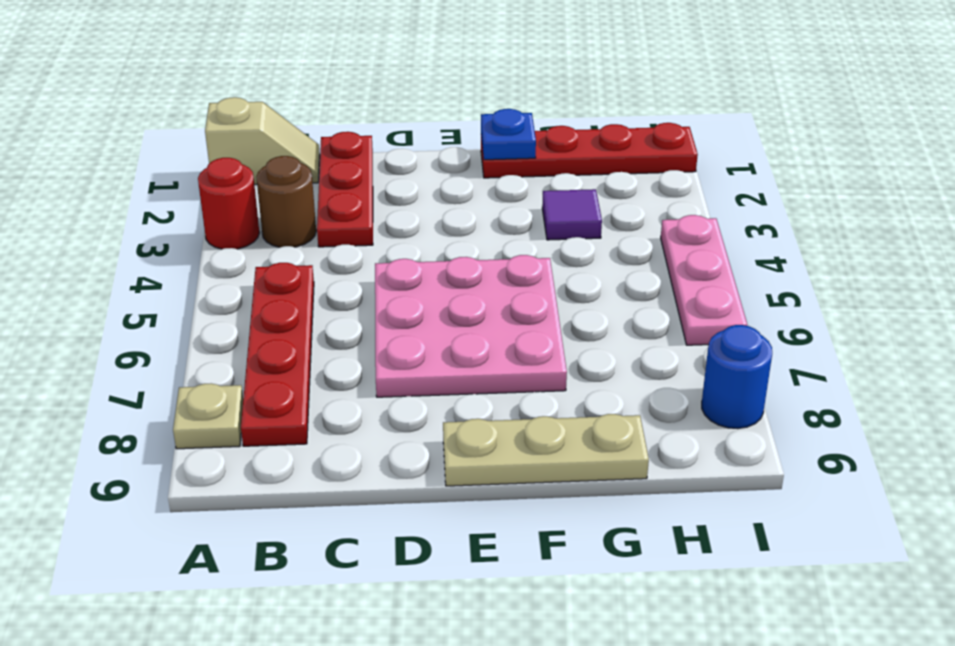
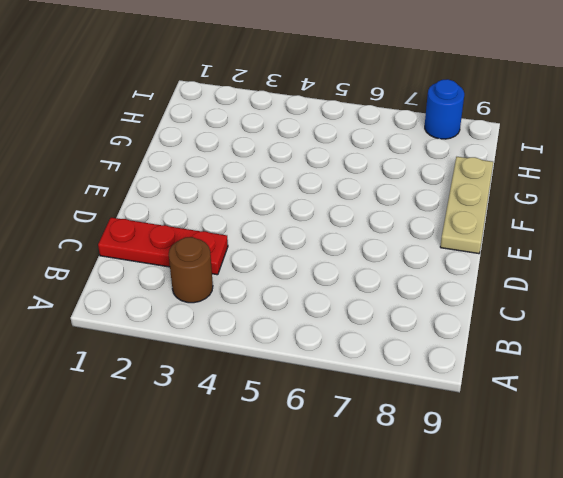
none -> tan 1x2 slope [205,97,320,185]
none -> red 1x1 round brick [198,158,259,249]
none -> tan 1x1 plate [173,384,243,449]

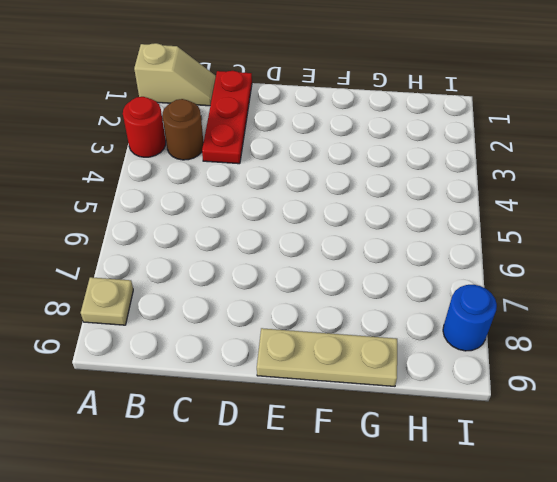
none -> red 1x4 plate [241,263,314,446]
none -> pink 3x3 plate [375,255,567,397]
none -> red 1x4 plate [481,123,698,178]

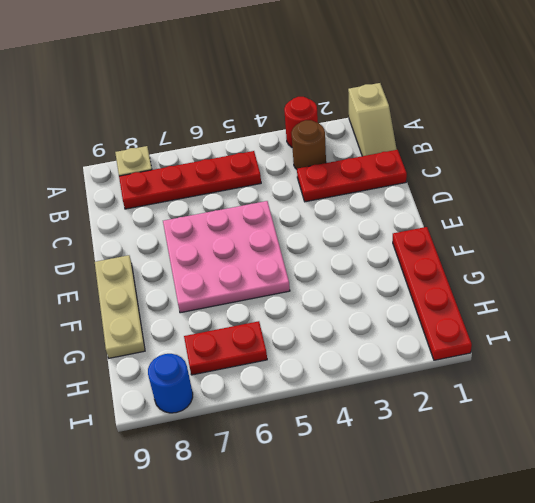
red 1x2 plate [184,321,267,375] -> none
none -> purple 1x1 tile [542,189,602,240]
none -> pink 1x3 plate [661,215,747,345]
none -> blue 1x1 plate [481,109,536,160]

